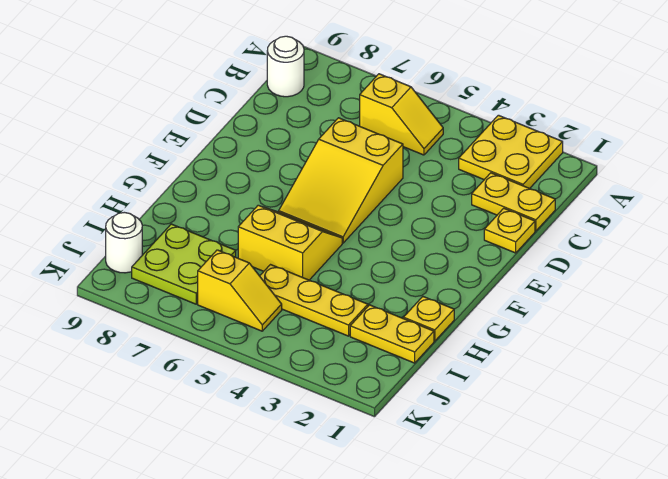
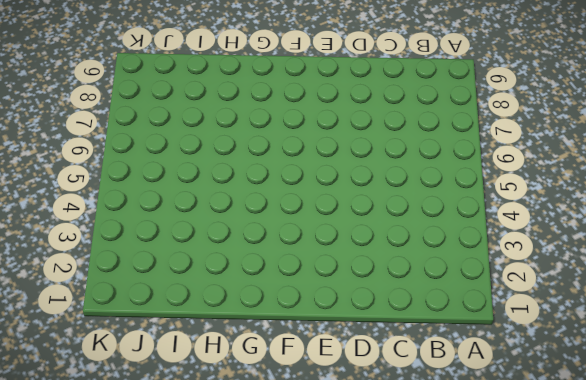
none -> yellow 2x2 plate [459,115,563,188]
none -> yellow 1x2 slope [360,74,443,155]
none -> white 1x1 round brick [267,36,304,97]

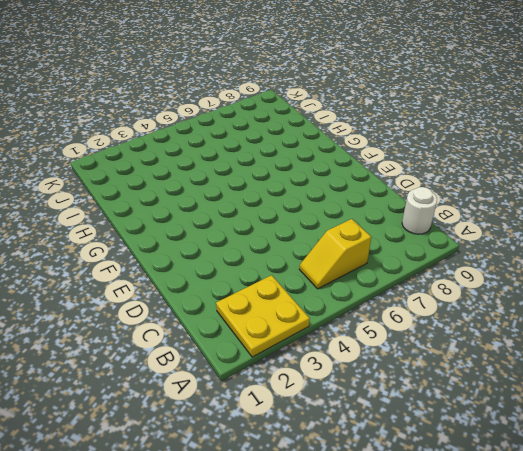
none -> yellow 1x2 plate [472,173,555,231]
none -> yellow 1x1 plate [484,208,535,253]
none -> yellow 2x3 slope [279,118,403,243]

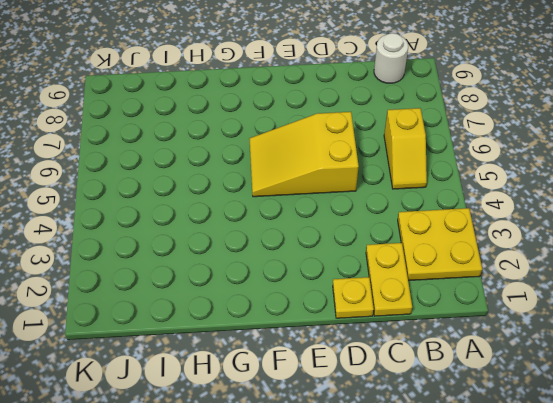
none -> yellow 2x2 slope [238,205,342,280]
none -> yellow 1x1 plate [403,297,454,341]
none -> yellow 1x2 plate [350,305,434,363]

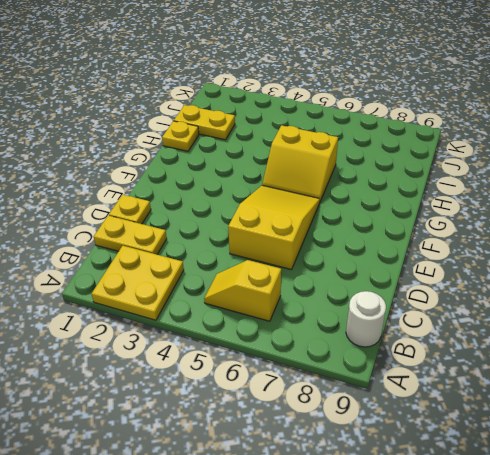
none -> yellow 1x3 plate [260,265,368,336]
none -> lime 2x2 plate [132,224,236,304]
none -> yellow 1x2 slope [198,250,282,331]

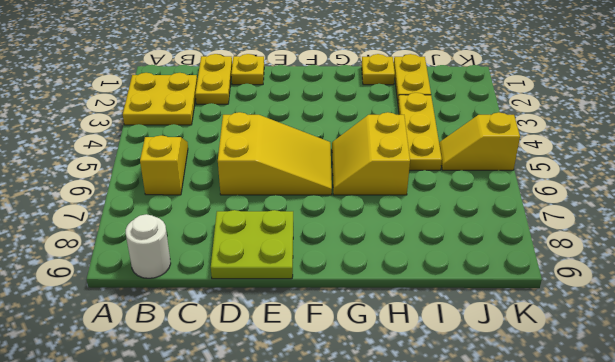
lime 2x2 plate [211,210,293,279] -> lime 2x2 plate moved to [132,224,236,304]
yellow 1x2 slope [439,112,520,170] -> yellow 1x2 slope turned to [198,250,282,331]
none -> white 1x1 round brick [106,212,142,273]

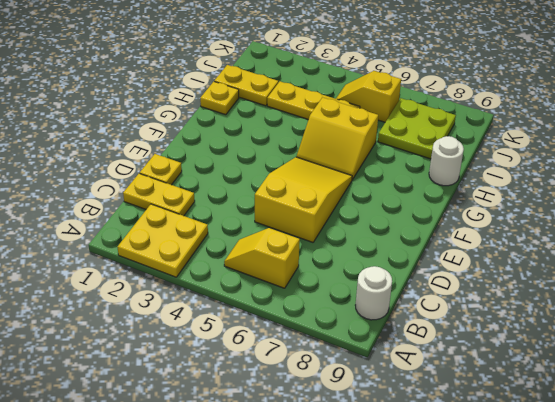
white 1x1 round brick [429,136,464,186] -> white 1x1 round brick moved to [106,212,142,273]

